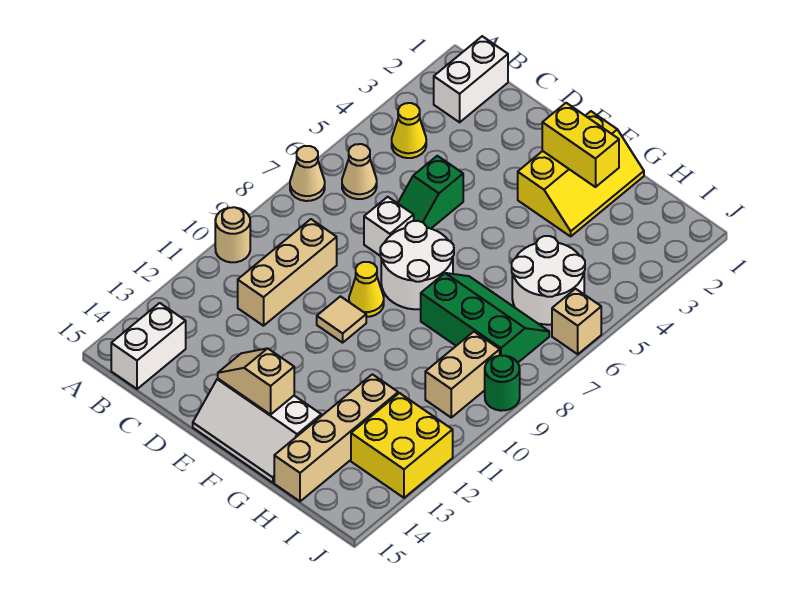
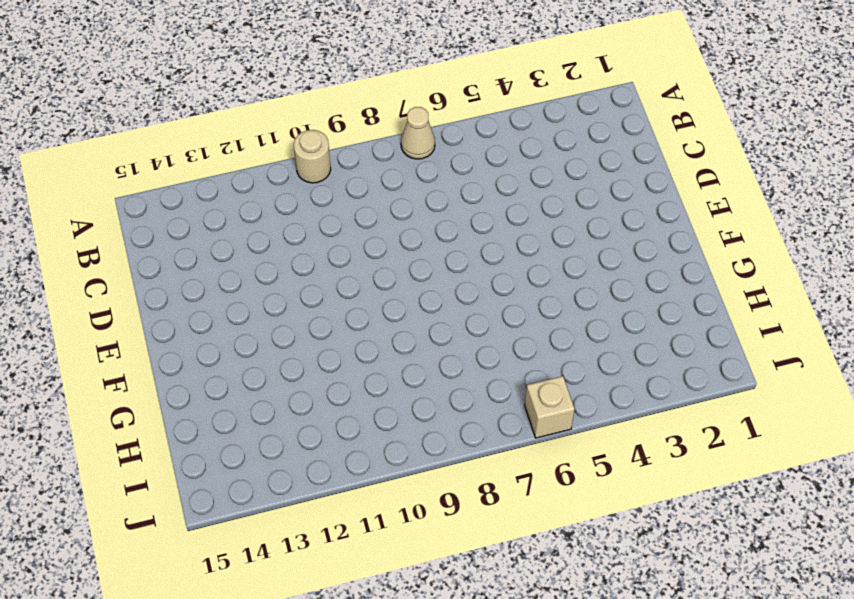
none -> white 1x2 brick [434,36,508,122]
none -> yellow 1x1 cone [392,103,426,158]
none -> tan 1x1 cone [342,144,377,199]

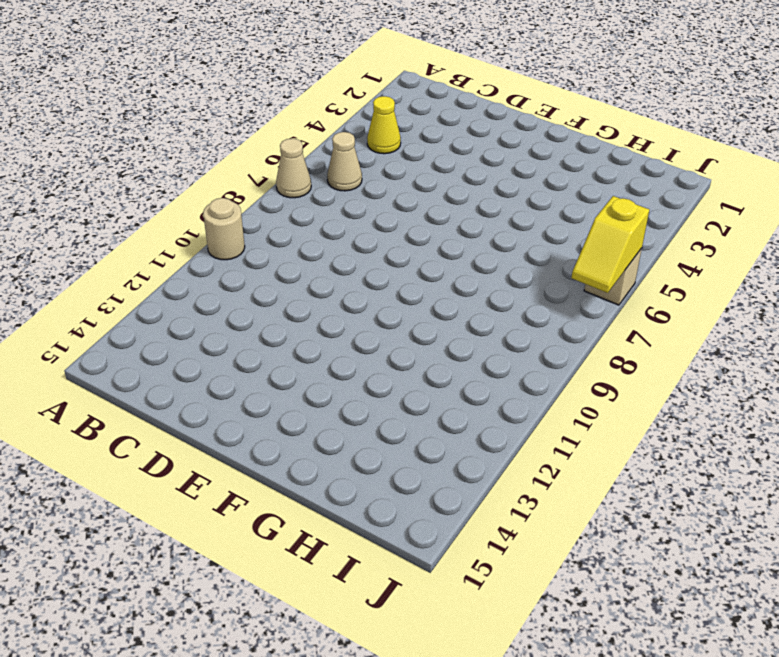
yellow 1x2 slope [571,196,649,293] -> none
none -> white 1x2 brick [434,36,508,122]
none -> white 1x2 brick [111,303,186,389]
none -> tan 1x3 brick [238,219,337,326]

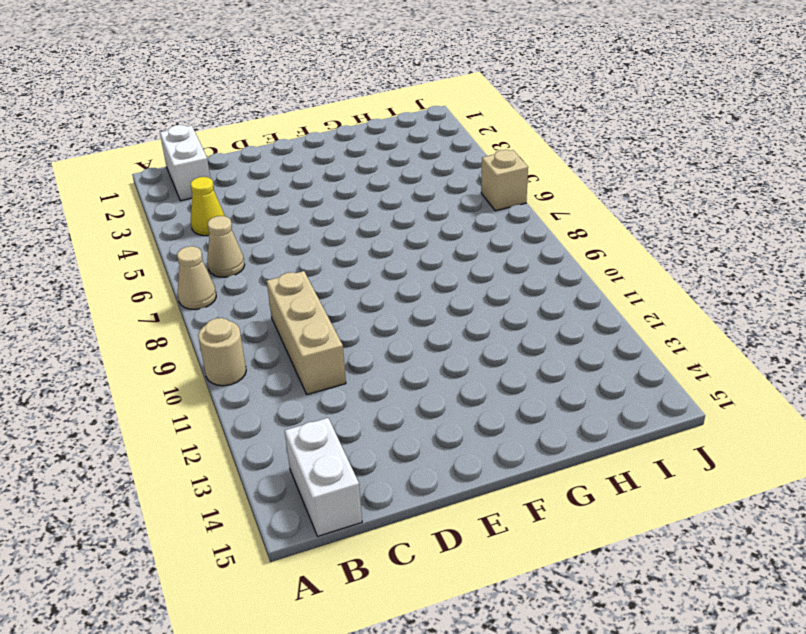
none -> green 1x2 slope [398,156,463,229]
none -> white 1x1 brick [364,197,414,256]
none -> white 2x2 round brick [380,221,454,309]

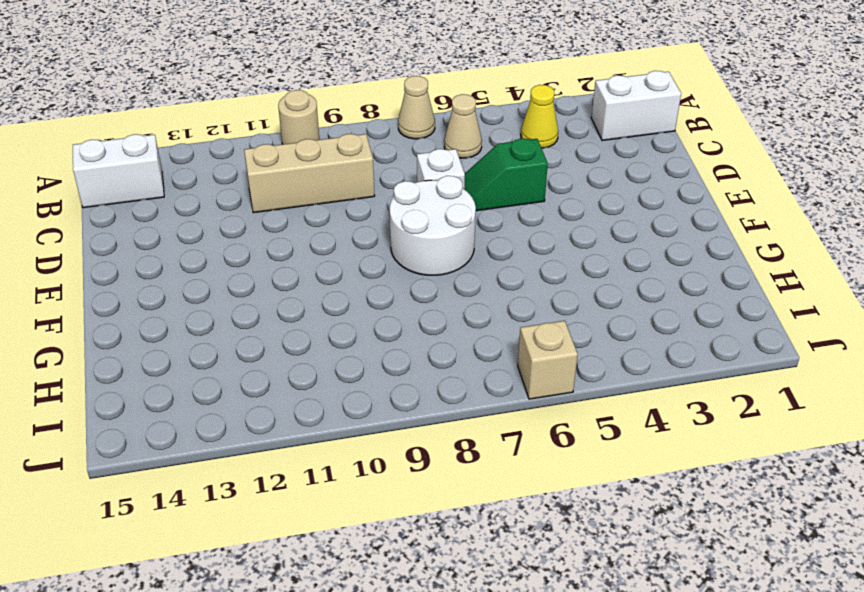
none -> yellow 1x1 cone [349,262,384,317]
none -> tan 1x1 tile [317,296,366,343]
none -> white 2x3 slope [193,379,321,483]

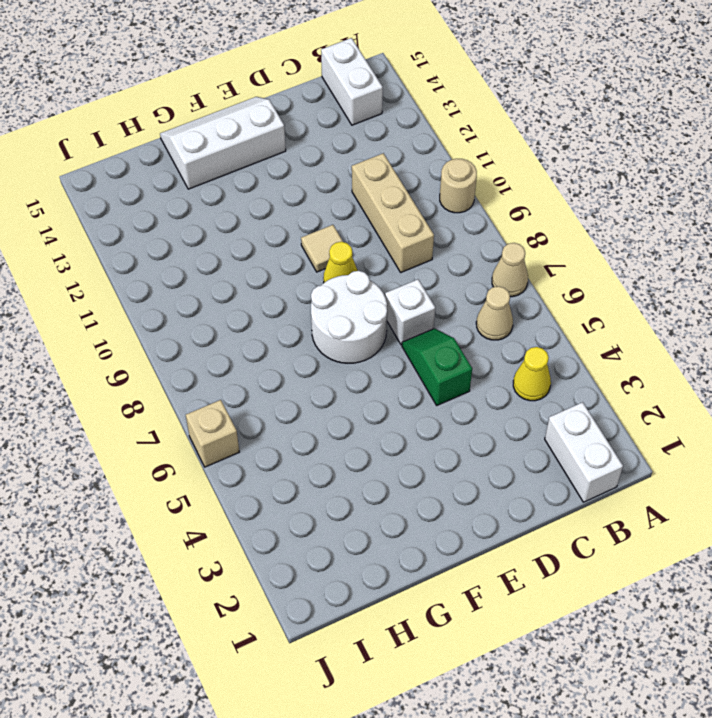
none -> yellow 2x3 slope [518,111,644,236]
none -> green 2x3 slope [421,273,549,362]
none -> white 2x2 round brick [512,236,585,325]

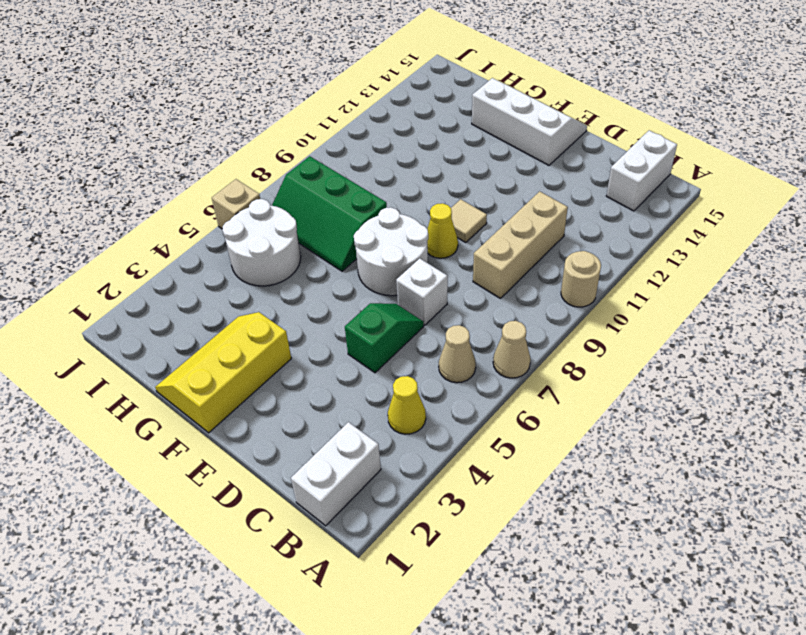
none -> tan 1x4 brick [274,374,398,501]
none -> tan 1x2 brick [425,332,500,417]
none -> yellow 2x2 brick [351,393,453,498]

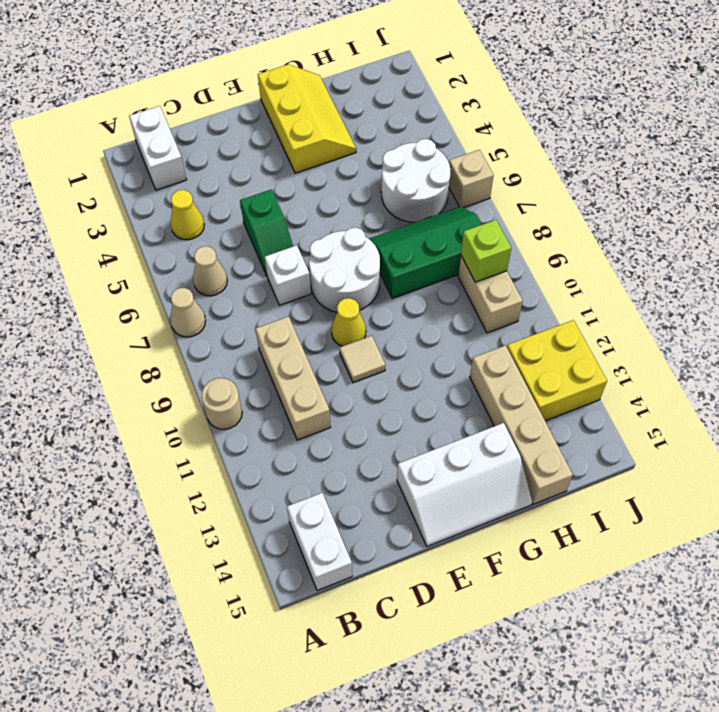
lime 1x1 brick [461,220,511,282] -> none
none -> green 1x1 round brick [485,356,520,411]
none -> tan 1x2 slope [218,348,294,414]
none -> yellow 1x2 brick [542,103,619,187]

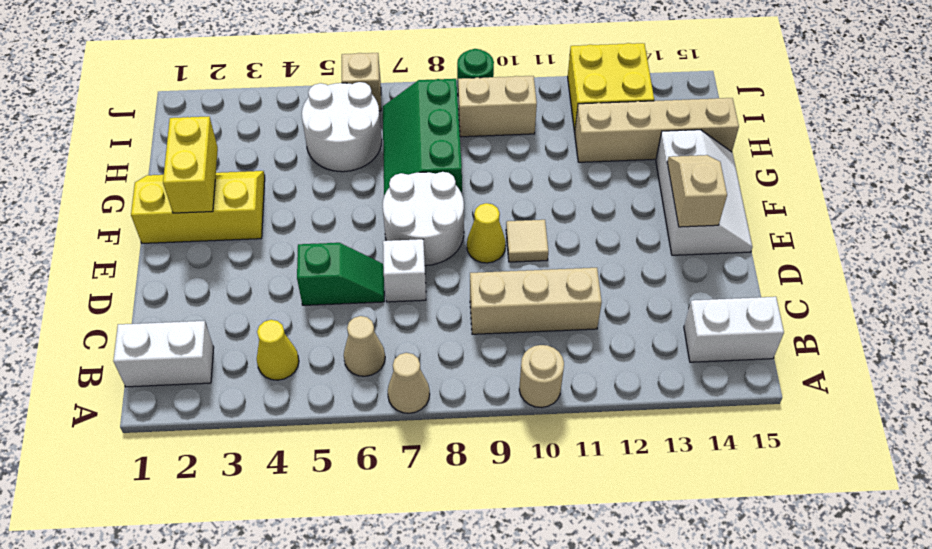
tan 1x2 slope [667,155,727,227] -> tan 1x2 slope turned to [218,348,294,414]

